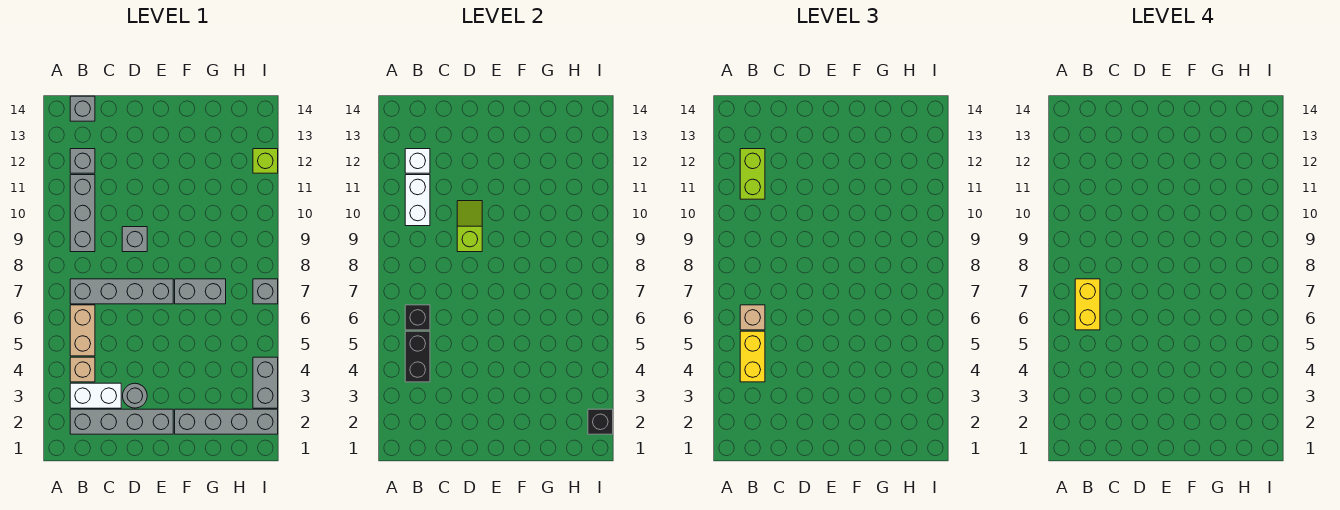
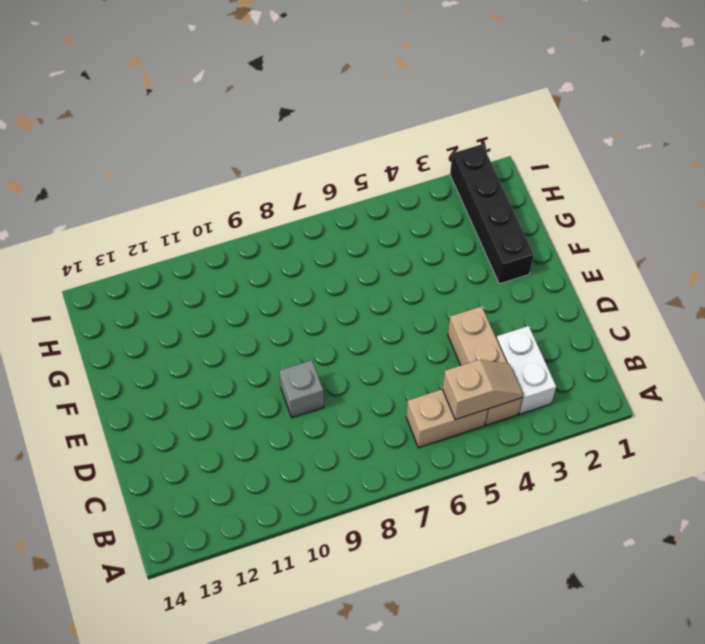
tan 1x3 brick [448,306,522,425] -> tan 1x1 brick [70,357,95,382]
tan 1x2 slope [442,360,523,420] -> black 1x2 brick [405,331,430,382]
black 1x4 brick [450,144,534,284] -> grey 1x4 brick [175,409,278,434]
none -> grey 1x4 brick [70,409,173,434]
none -> grey 1x4 brick [70,279,173,304]
none -> grey 1x3 brick [70,175,95,252]

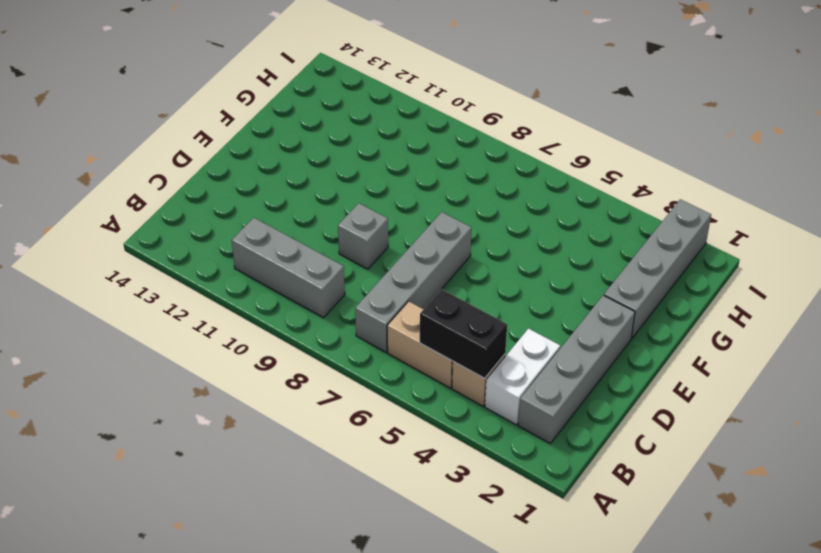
none -> grey 1x1 brick [70,149,95,173]
none -> grey 1x1 brick [70,96,95,121]
none -> grey 1x1 round brick [123,383,147,408]

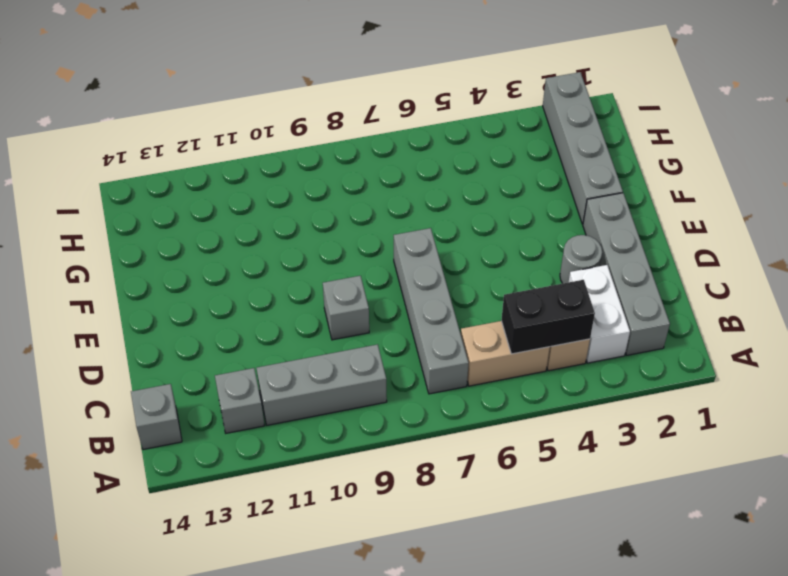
none -> grey 1x2 brick [175,279,226,304]
none -> grey 1x2 brick [253,357,278,408]
none -> grey 1x1 brick [253,279,278,304]

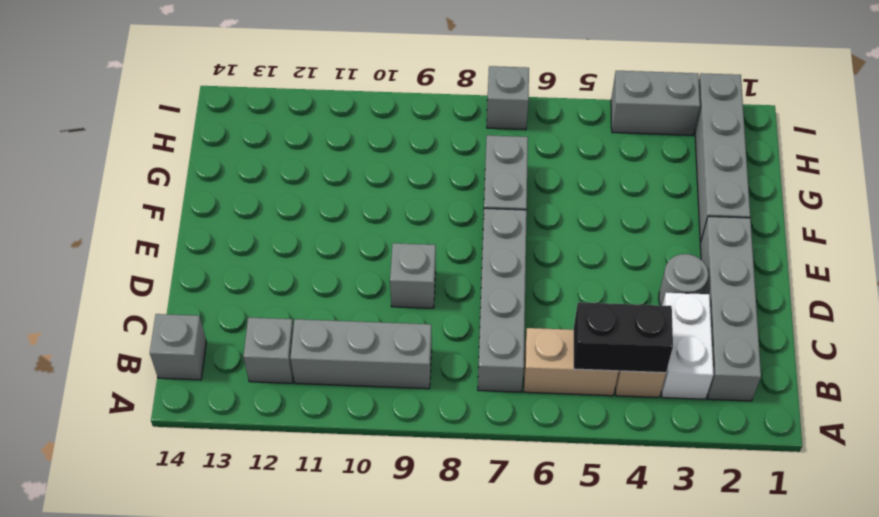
none -> lime 1x1 brick [253,149,278,173]
none -> black 1x1 brick [405,305,430,330]
none -> white 1x2 brick [405,175,430,226]

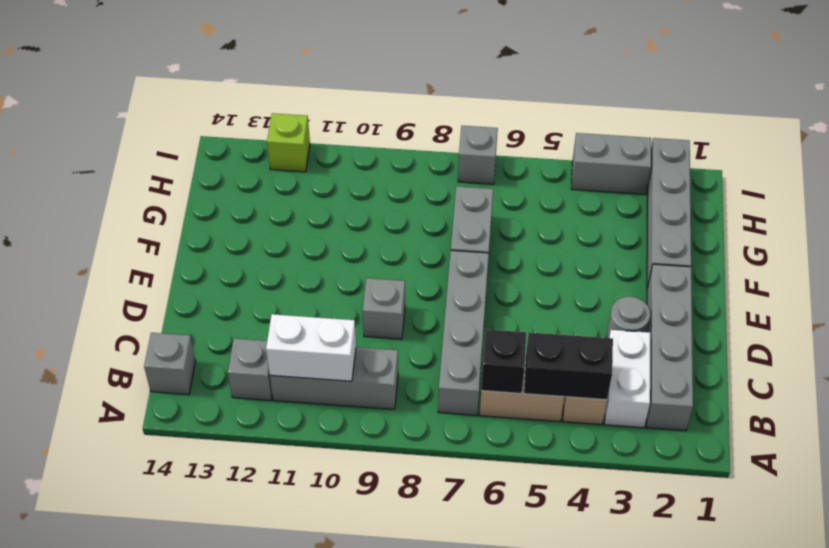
none -> white 1x1 brick [405,149,430,173]
none -> lime 1x2 slope [457,201,482,252]
none -> black 1x1 brick [588,409,613,434]

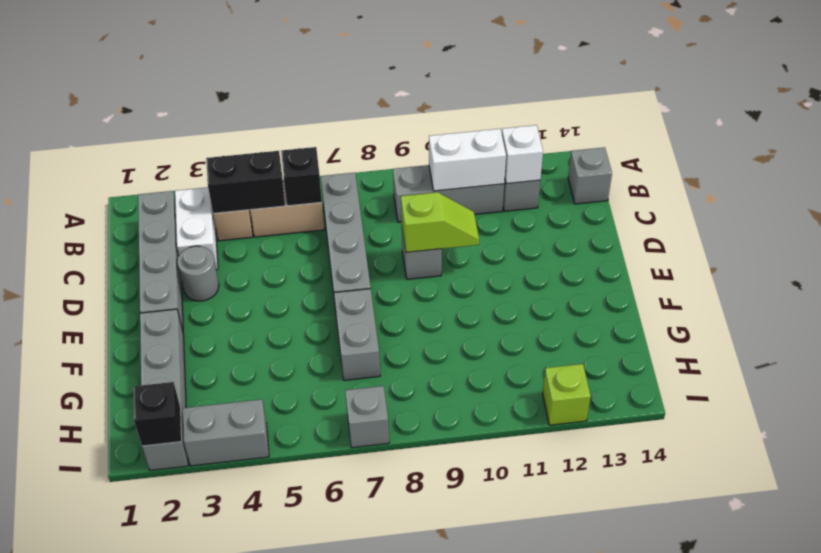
none -> yellow 1x2 brick [740,331,765,382]
none -> tan 1x1 brick [740,305,765,330]
none -> lime 1x2 brick [740,149,765,199]

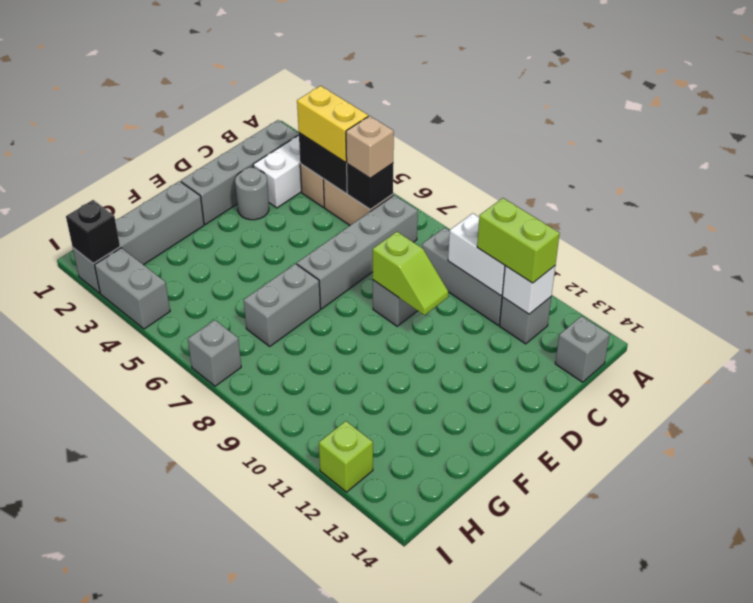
none -> yellow 1x2 brick [1075,279,1100,330]

